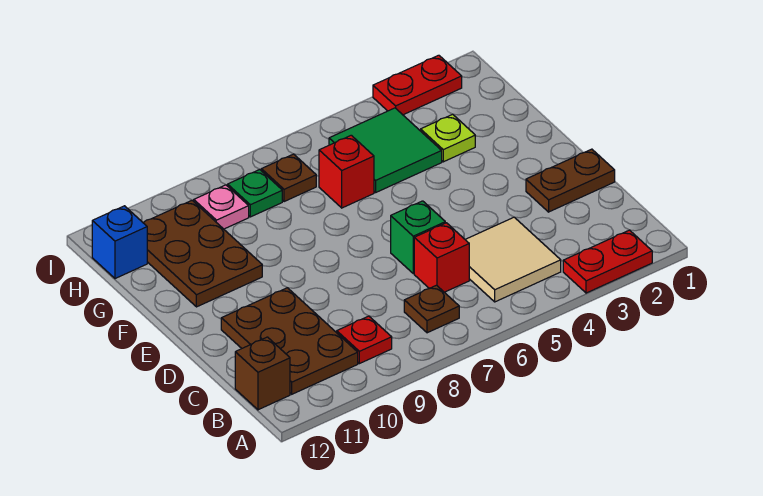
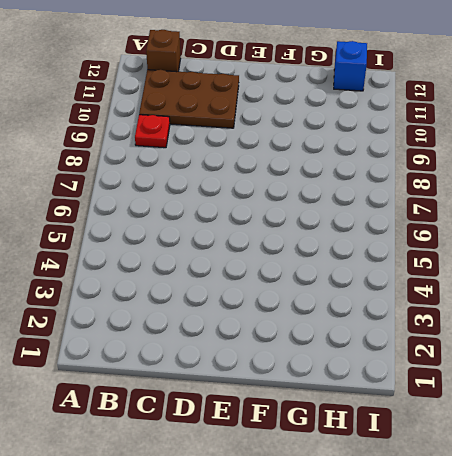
none -> red 1x2 plate [563,230,652,293]
none -> tan 2x2 tile [465,217,561,302]
none -> brown 1x1 plate [404,285,459,333]

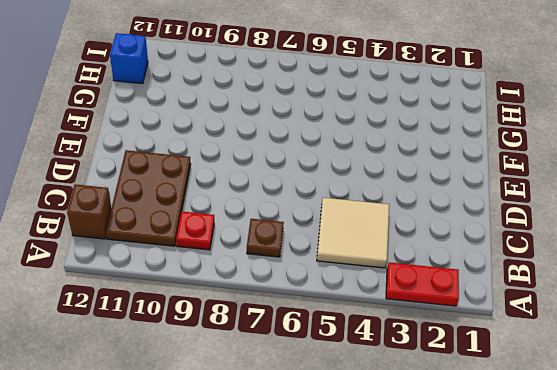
none -> red 1x1 brick [414,223,469,292]
none -> brown 1x2 plate [526,149,615,212]
none -> green 1x1 brick [391,201,445,274]

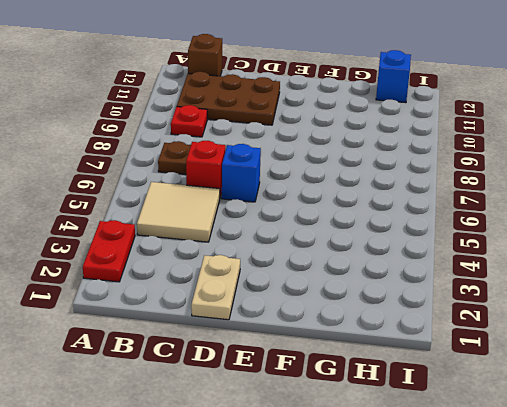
tan 1x2 plate [191,255,240,320] -> brown 1x2 plate [526,149,615,212]
blue 1x1 brick [222,144,261,202] -> green 1x1 brick [391,201,445,274]
none -> brown 2x3 plate [143,200,262,307]
none -> lime 1x1 plate [421,114,475,162]
none -> green 2x2 tile [329,108,442,192]

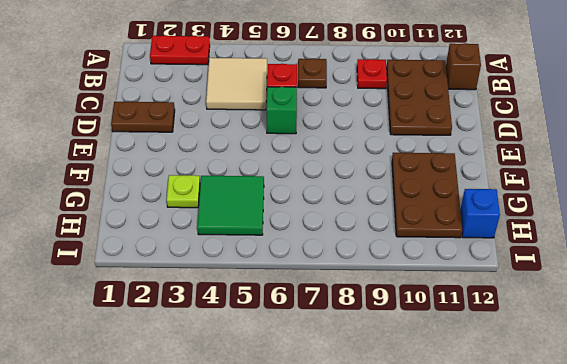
none -> red 1x1 brick [319,135,374,208]
none -> brown 1x1 plate [261,154,316,202]
none -> green 1x1 plate [228,169,282,217]

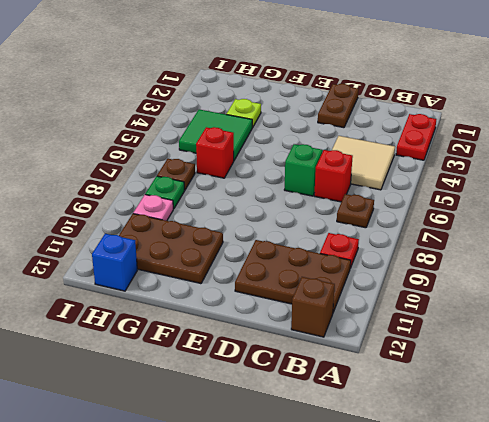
none -> red 1x2 plate [373,55,462,115]

